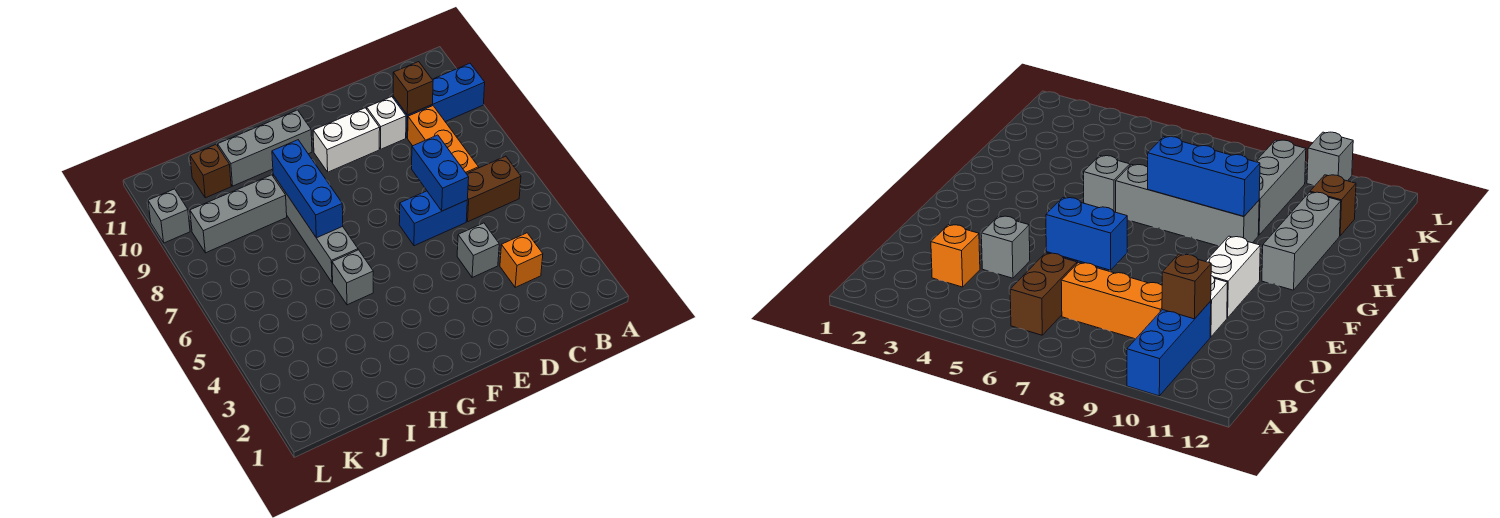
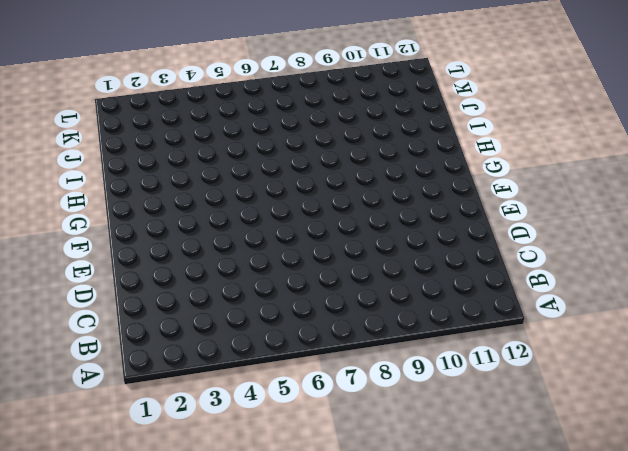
none -> blue 1x3 brick [393,63,485,138]
none -> brown 1x2 brick [466,156,521,222]
none -> orange 1x1 brick [500,233,543,287]

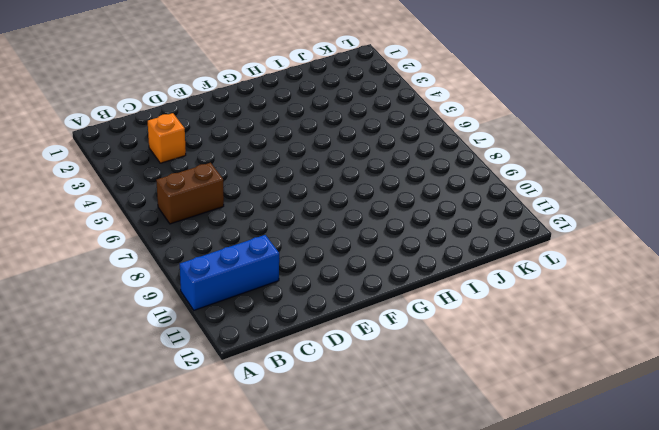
none -> orange 1x3 brick [408,106,479,173]
none -> grey 1x1 brick [457,223,499,277]
none -> blue 1x2 brick [399,191,467,246]

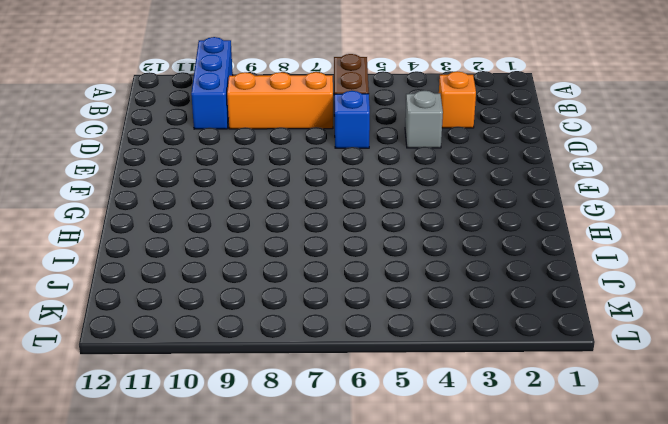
blue 1x1 brick [335,91,370,148] -> blue 1x2 brick [399,191,467,246]
none -> white 1x1 brick [367,97,406,149]
none -> white 1x2 brick [313,108,380,172]
none -> grey 1x3 brick [218,110,312,186]

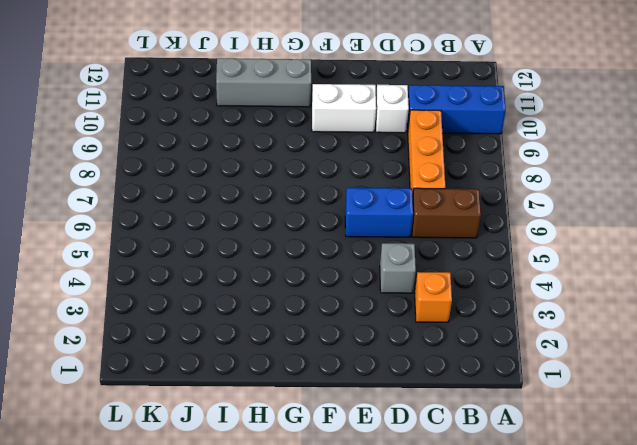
none -> grey 1x1 brick [332,250,373,305]
none -> grey 1x4 brick [273,175,358,282]
none -> grey 1x3 brick [190,175,287,253]

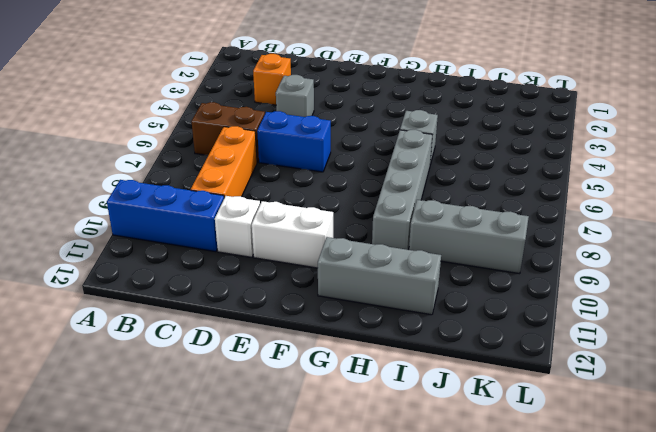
none -> brown 1x1 brick [190,145,231,198]
none -> grey 1x1 brick [148,189,190,243]
none -> brown 1x1 brick [393,62,433,115]

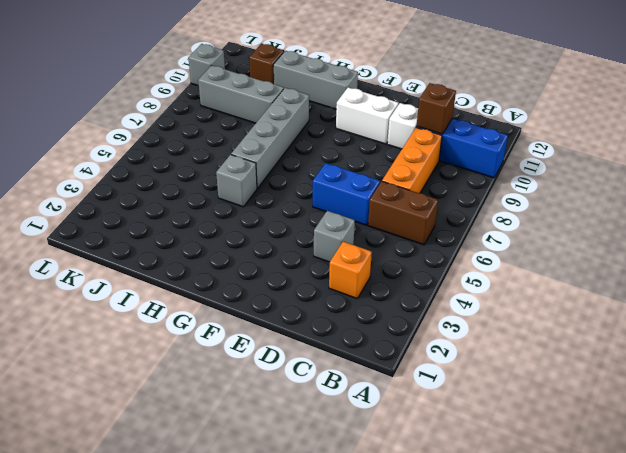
none -> blue 1x2 brick [412,135,469,211]
none -> blue 1x3 brick [272,140,343,238]

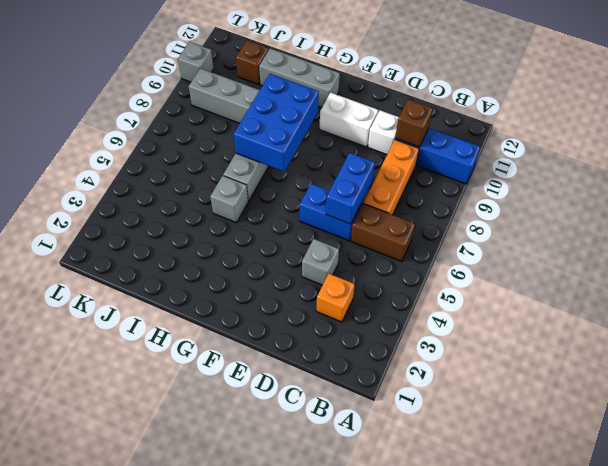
blue 2x3 brick [234,74,319,172] -> blue 1x3 brick [272,140,343,238]

